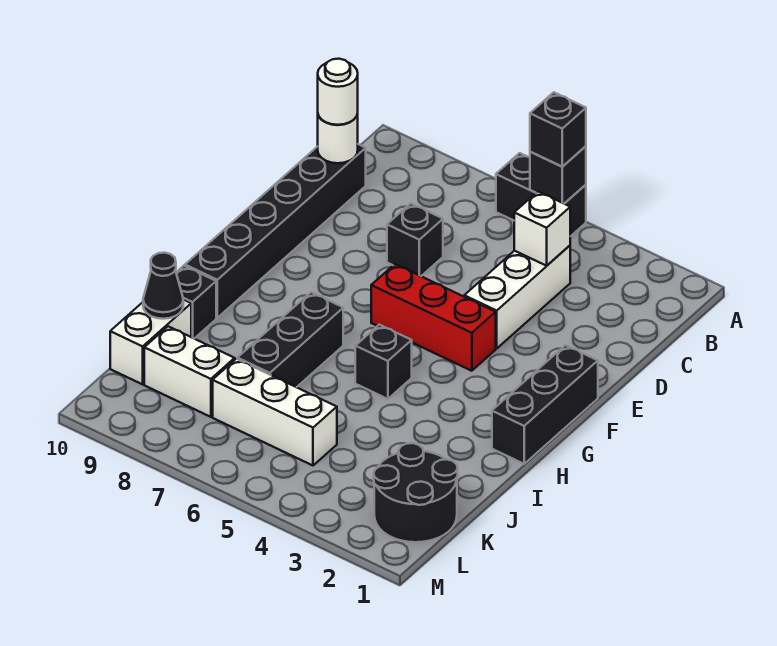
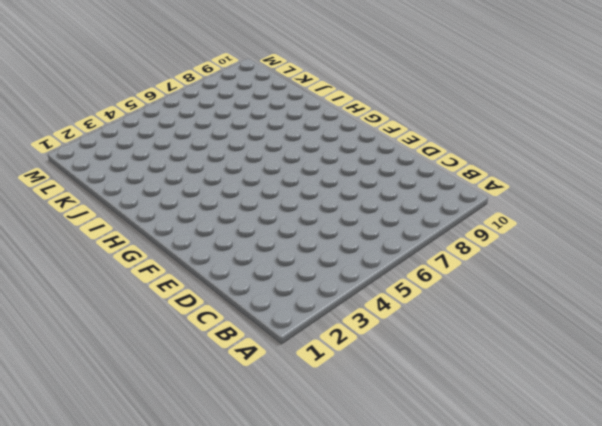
none -> black 1x2 brick [496,153,586,236]
none -> white 1x3 brick [464,246,570,348]
none -> black 1x6 brick [185,144,366,318]

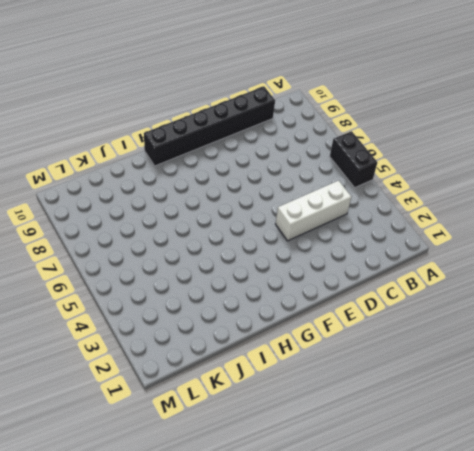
none -> black 1x1 brick [387,203,443,276]
none -> black 1x3 brick [492,345,598,464]
none -> red 1x3 brick [371,264,496,371]

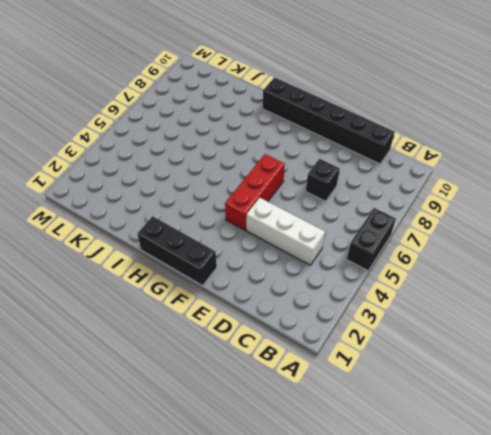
none -> black 1x1 brick [355,325,412,399]
none -> black 1x3 brick [237,292,343,387]
none -> black 1x1 brick [176,266,216,338]

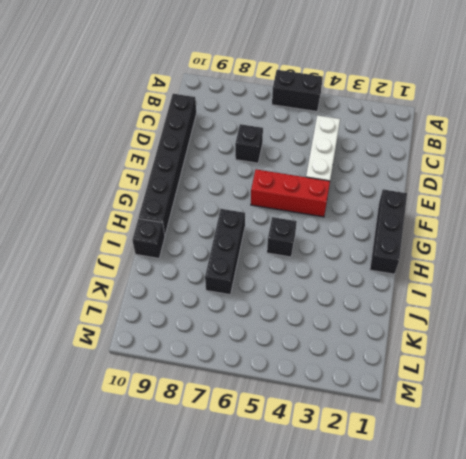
none -> white 1x2 brick [110,299,191,384]
none -> black 2x2 round brick [374,443,458,542]
none -> white 1x3 brick [213,359,337,465]

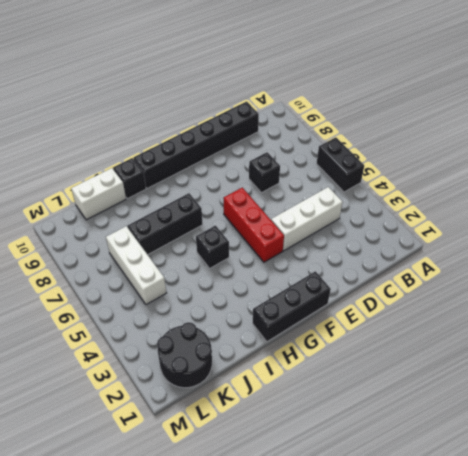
none -> white 1x2 brick [144,326,235,417]
none -> black 1x1 brick [530,146,586,203]
none -> white 1x1 brick [514,192,570,266]

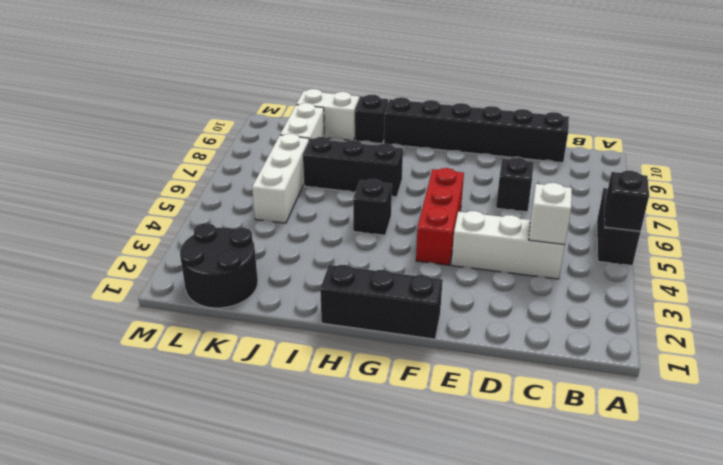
none -> white 1x1 round brick [318,114,358,163]
none -> black 1x1 cone [143,253,183,319]
none -> black 1x1 brick [530,92,586,167]

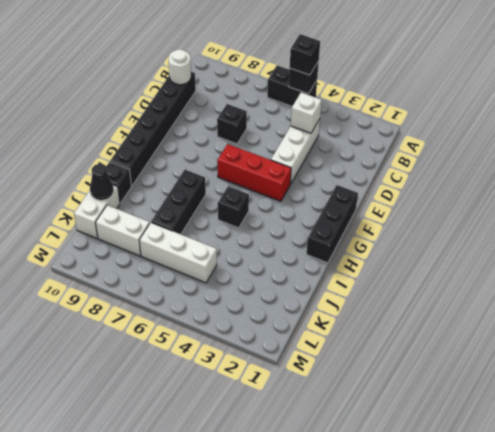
none -> black 2x2 round brick [374,443,458,542]
none -> white 1x1 round brick [318,59,358,125]

